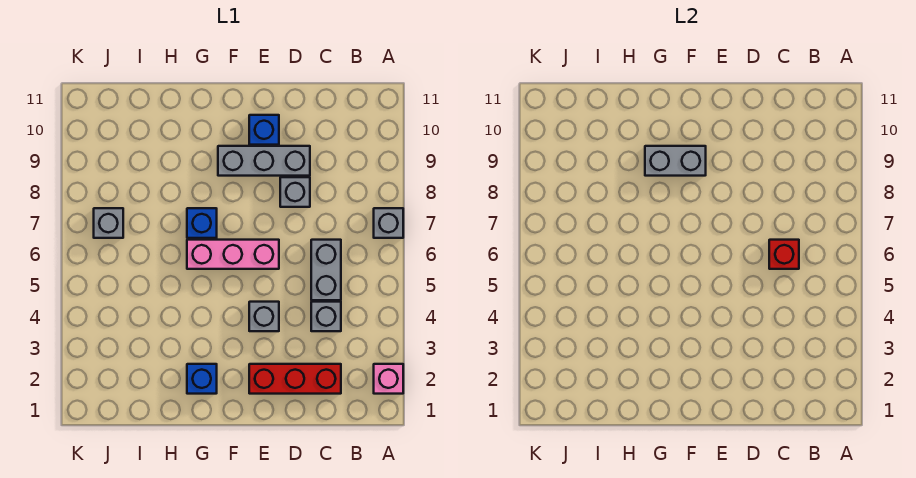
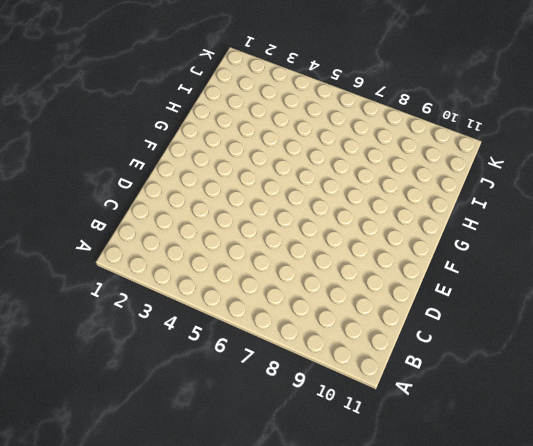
none -> pink 1x1 brick [374,364,403,394]
none -> grey 1x1 brick [374,208,403,238]
none -> red 1x3 brick [249,364,341,394]

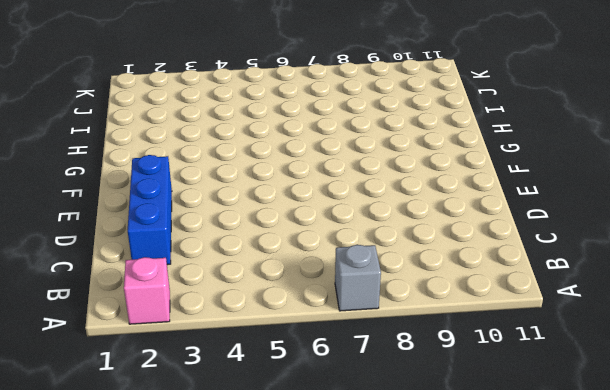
blue 1x3 brick [128,155,172,265] -> red 1x3 brick [249,364,341,394]
none -> grey 1x1 brick [311,302,341,331]
none -> grey 1x2 brick [311,240,341,300]
none -> grey 1x1 brick [280,177,310,207]

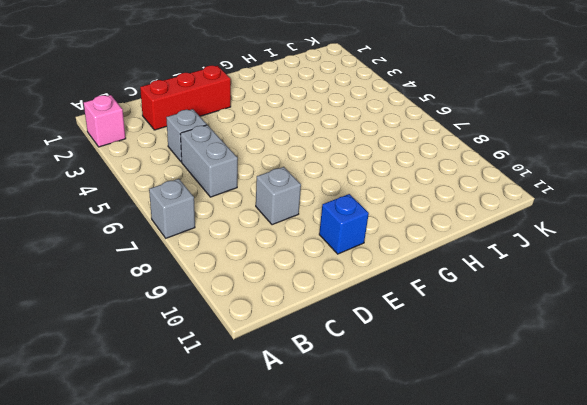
none -> grey 1x3 brick [218,146,310,176]
none -> grey 1x1 brick [249,302,279,331]
none -> pink 1x3 brick [187,240,279,269]

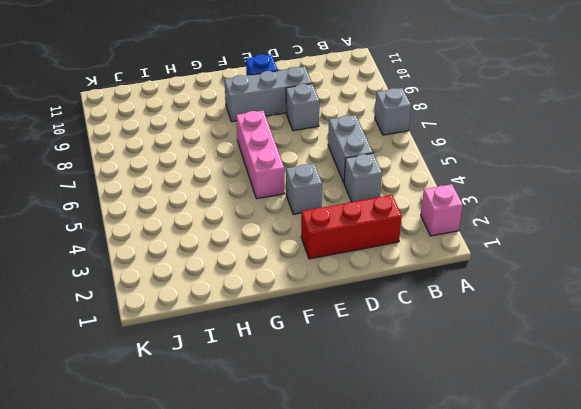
pink 1x3 brick [236,111,284,199] -> pink 1x3 brick turned to [187,240,279,269]
none -> blue 1x1 brick [187,364,217,394]
none -> blue 1x1 brick [187,208,217,238]
none -> grey 1x1 brick [94,208,123,238]

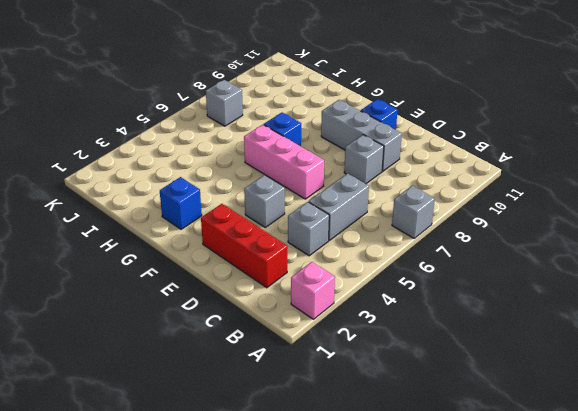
none -> red 1x1 brick [769,240,799,269]
none -> grey 1x2 brick [645,146,706,176]

